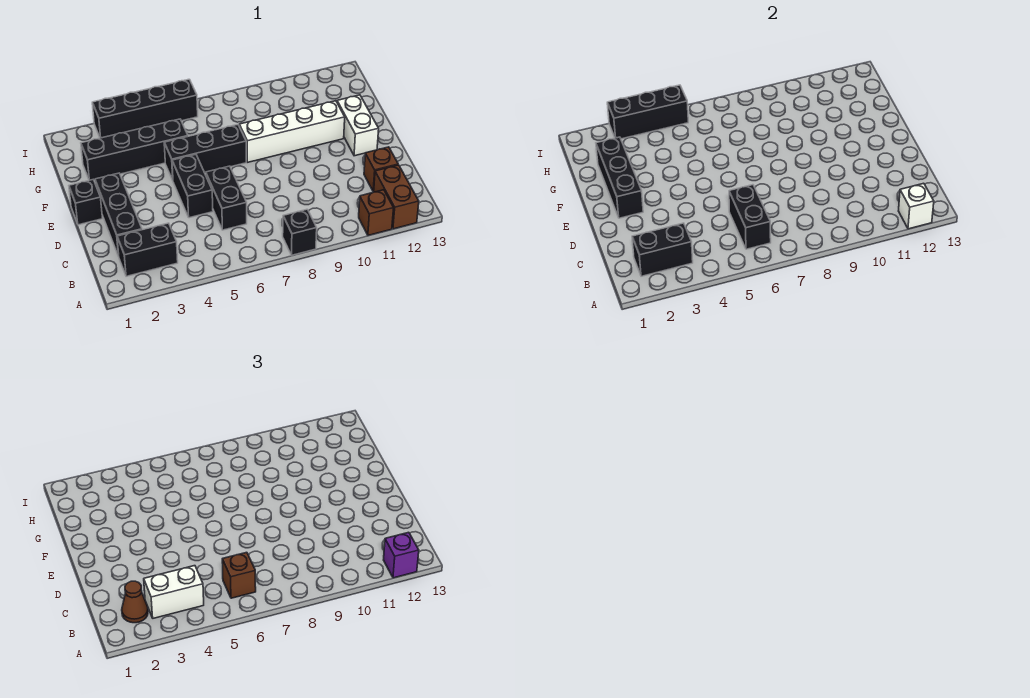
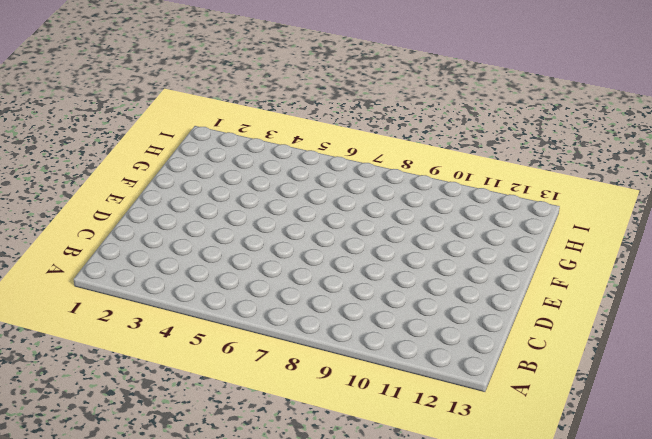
none -> black 1x1 brick [283,209,317,255]
none -> brown 1x1 brick [359,190,393,235]
none -> brown 1x2 brick [373,165,419,229]

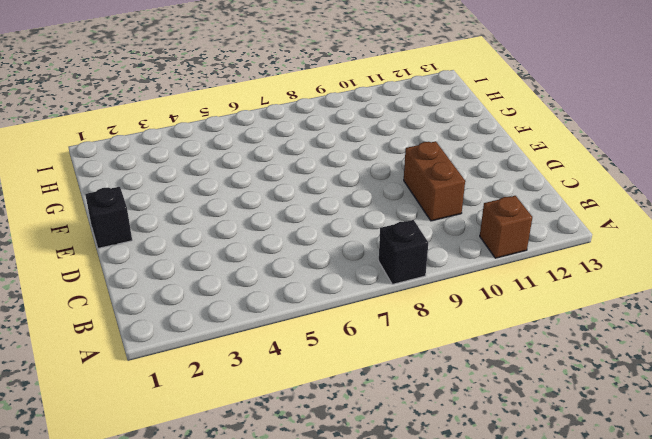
brown 1x2 brick [404,141,465,221] -> brown 1x2 brick moved to [373,165,419,229]
none -> black 1x2 brick [117,223,178,276]
none -> black 1x3 brick [95,173,142,256]
none -> black 1x2 brick [206,166,247,230]

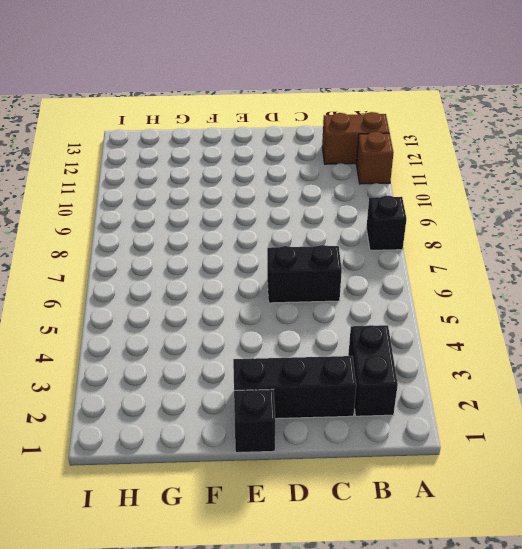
none -> brown 1x1 brick [364,147,398,191]
none -> black 1x2 brick [172,154,213,218]
none -> white 1x2 brick [337,95,379,156]

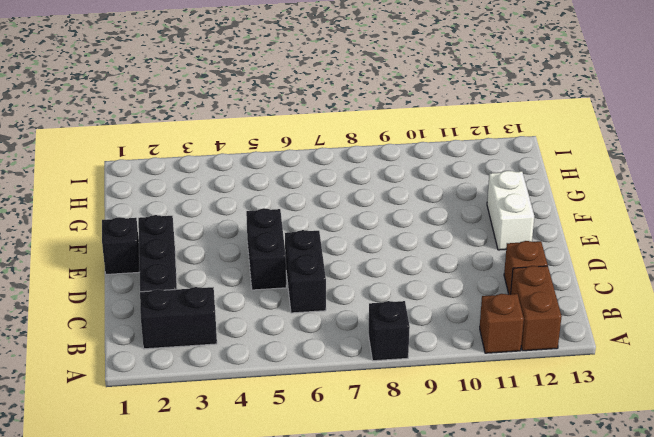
none -> black 1x3 brick [164,125,246,180]
none -> white 1x4 brick [239,101,345,162]
none -> black 1x4 brick [81,119,188,180]

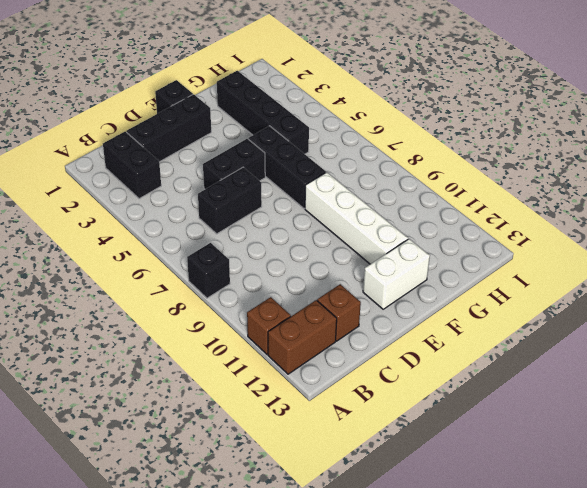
none -> black 1x4 brick [92,79,198,138]
none -> white 1x1 brick [899,183,934,229]
none -> black 1x2 brick [632,223,693,276]

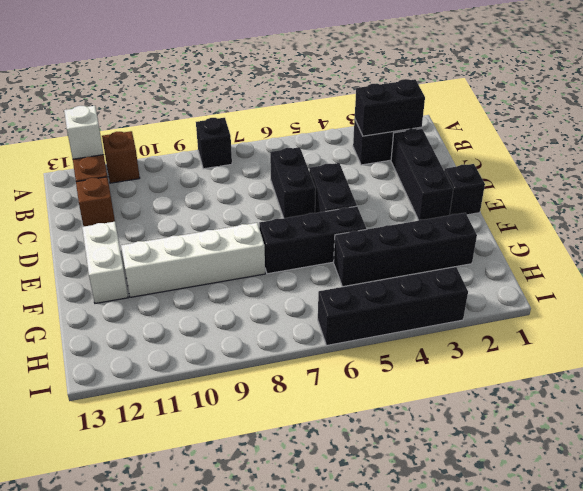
none -> black 1x2 brick [729,185,771,249]
none -> black 1x3 brick [596,137,643,218]
none -> black 1x3 brick [607,85,688,139]

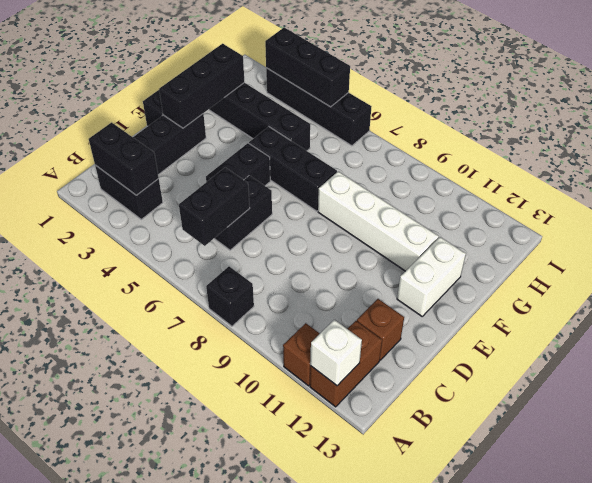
none -> purple 1x1 brick [384,532,419,578]
none -> brown 1x1 cone [122,581,148,623]
none -> white 1x2 brick [144,566,204,618]

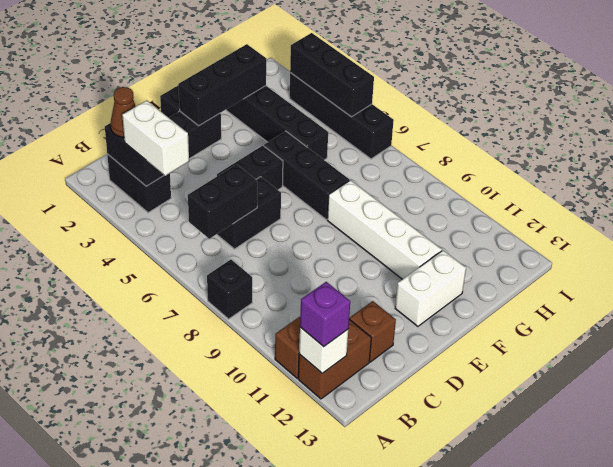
none -> brown 1x1 brick [222,552,256,598]

